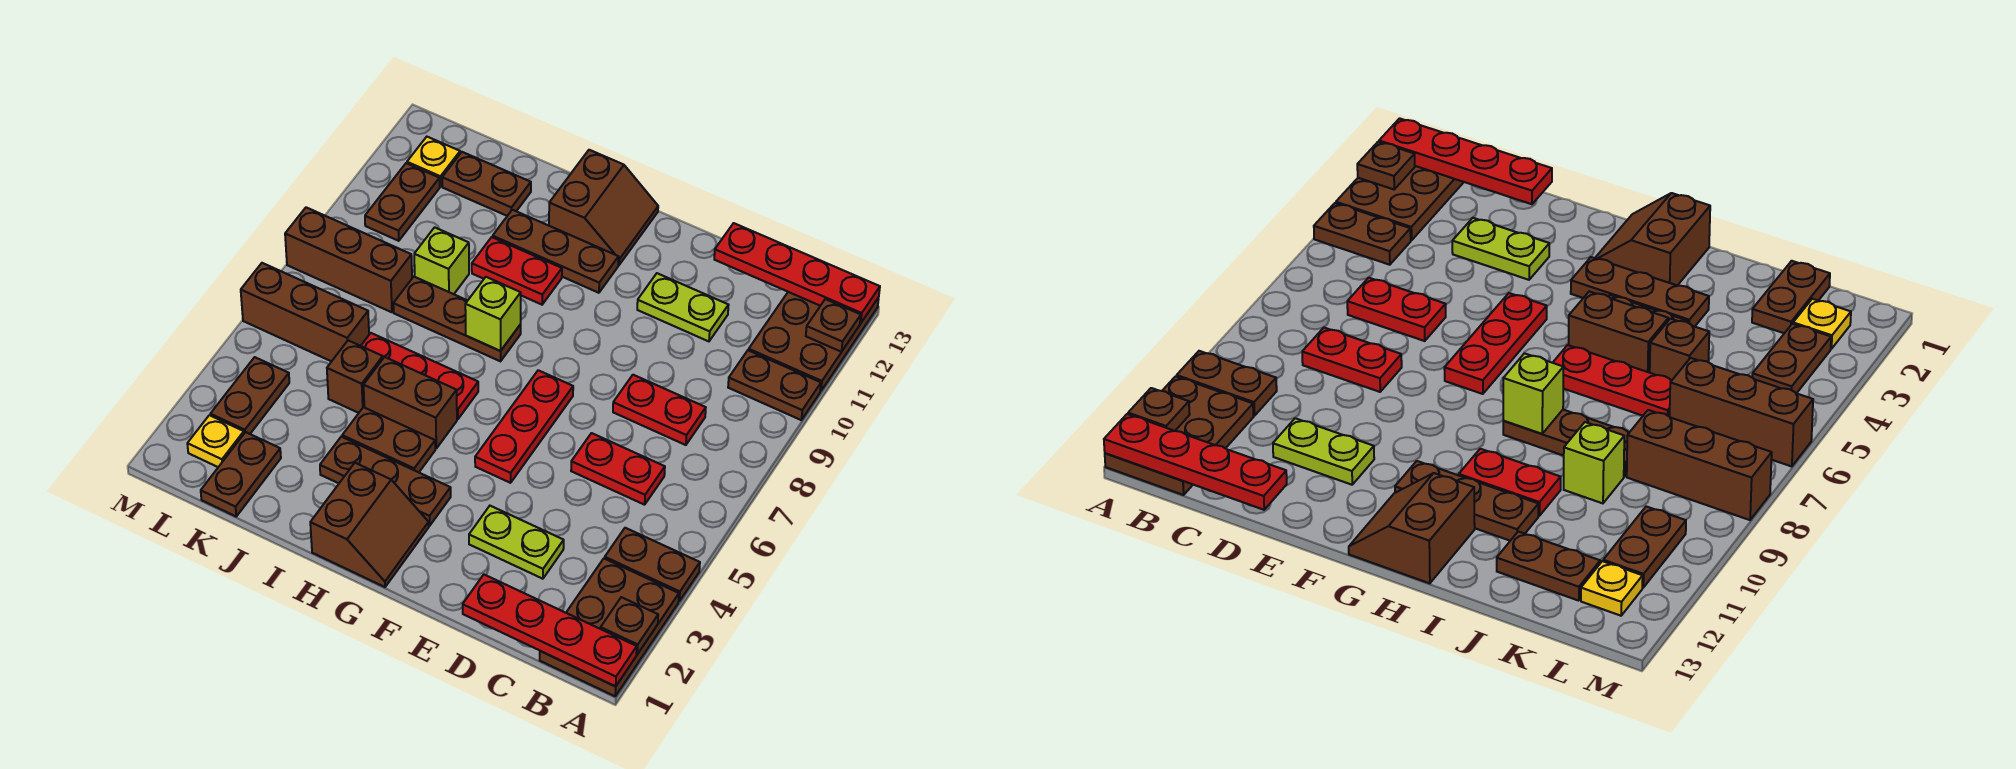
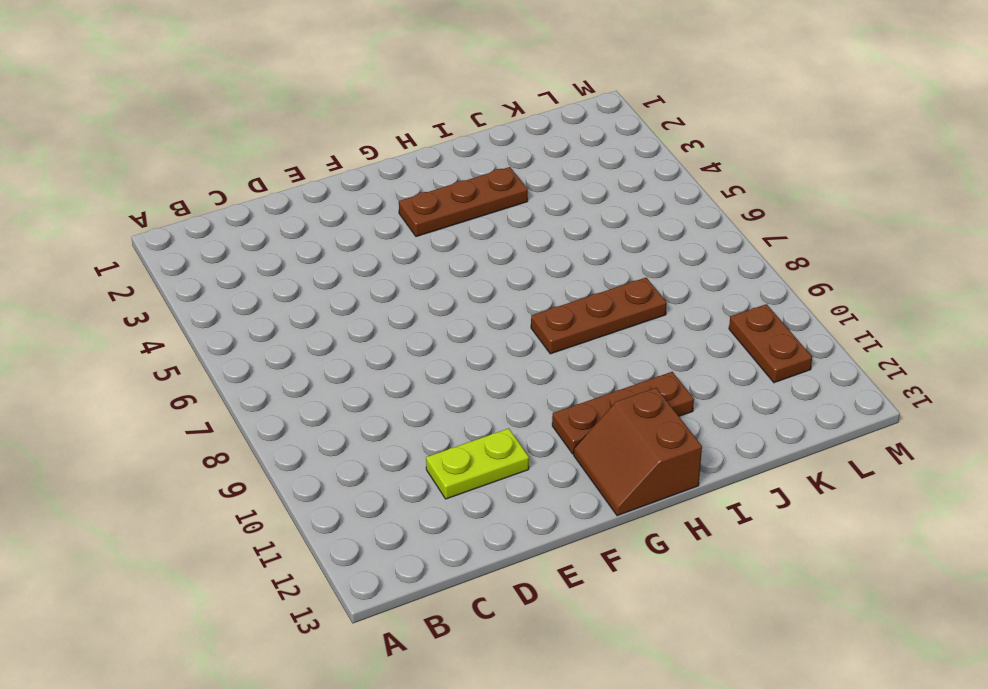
none -> brown 2x3 plate [540,558,679,696]
none -> brown 1x2 plate [605,528,700,601]
none -> brown 1x2 plate [728,350,821,420]
none -> brown 2x3 plate [749,292,879,391]

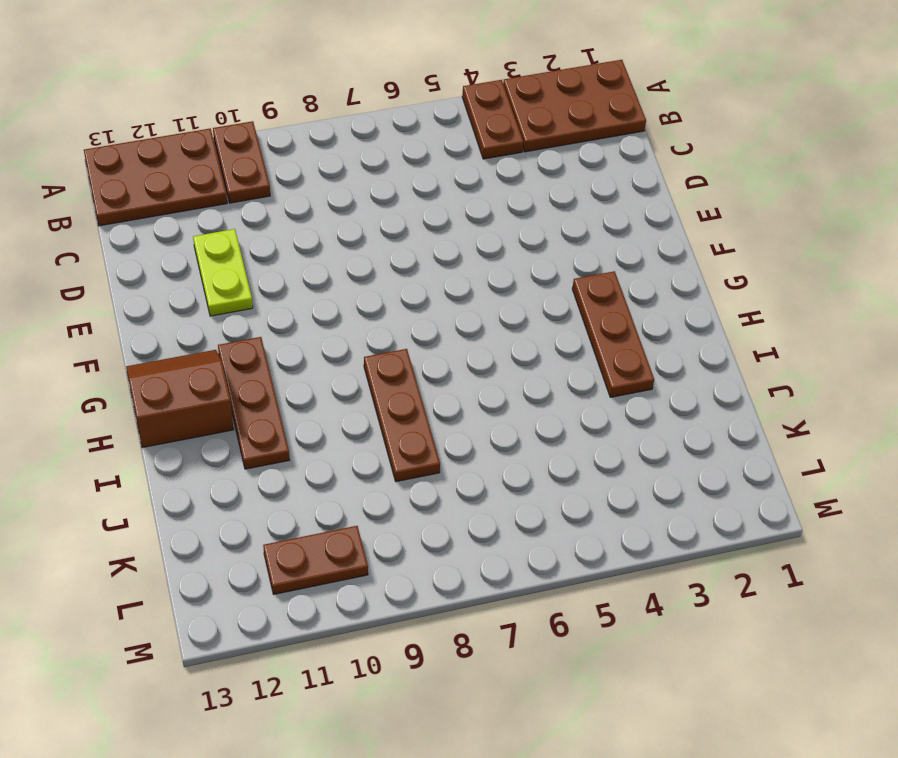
none -> red 1x2 plate [571,433,665,505]
none -> red 1x2 plate [613,375,706,445]
none -> lime 1x2 plate [469,506,564,579]
none -> red 1x3 plate [475,370,573,483]

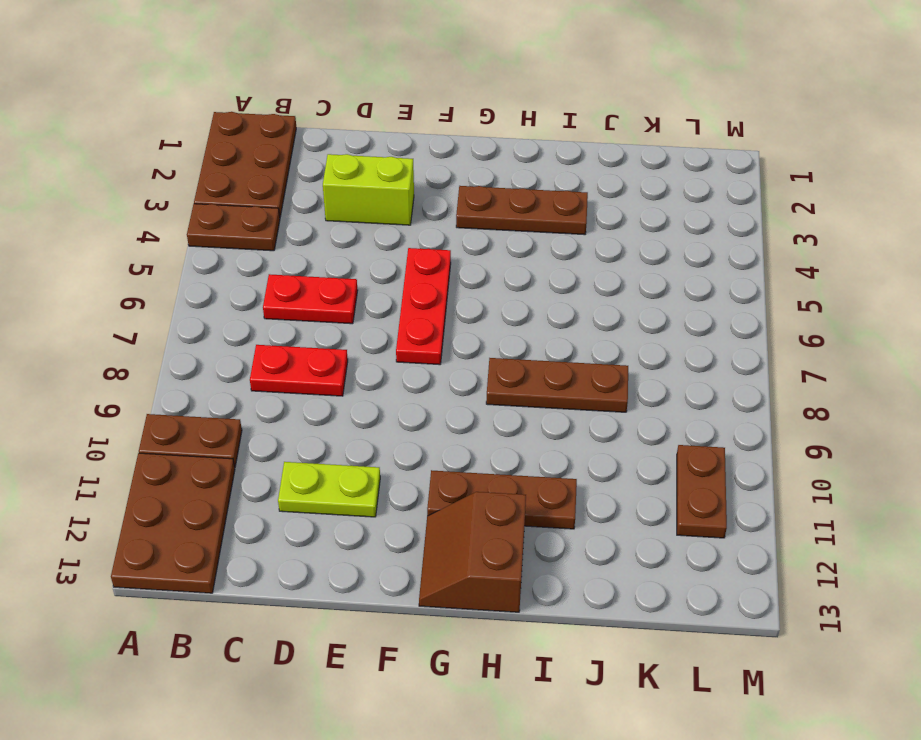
lime 1x2 brick [323,154,414,225] -> lime 1x2 plate [469,506,564,579]
none -> brown 2x2 slope [310,463,429,587]
none -> brown 1x2 plate [342,407,435,472]
none -> brown 1x2 brick [364,357,457,448]
none -> red 1x3 plate [361,333,478,419]

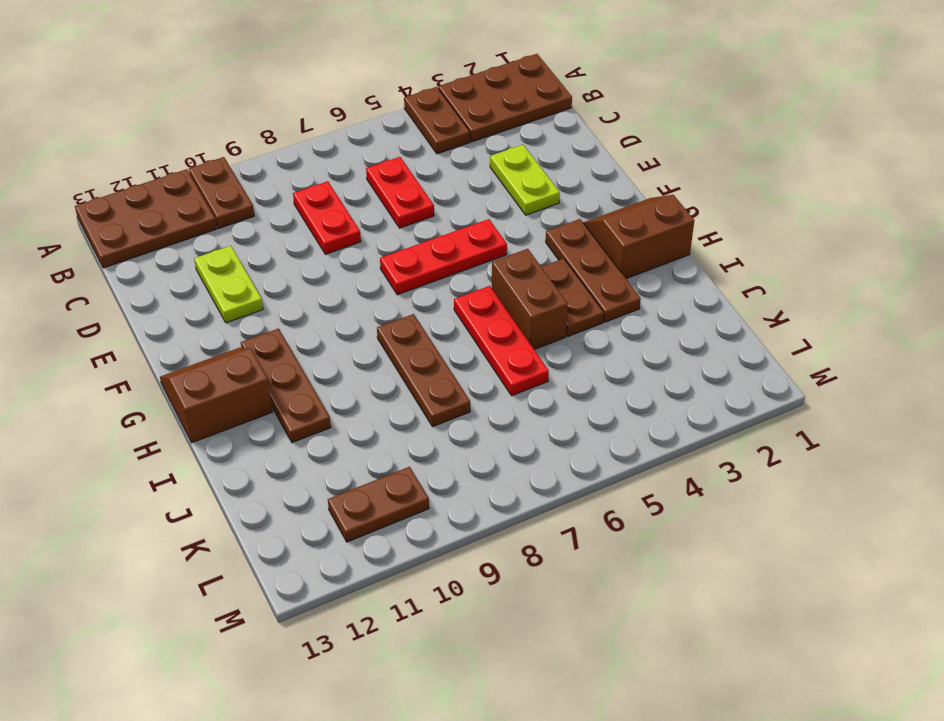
none -> red 1x2 plate [472,237,562,305]
none -> brown 1x1 brick [327,340,383,413]
none -> lime 1x1 brick [414,227,469,294]
none -> brown 1x2 plate [442,152,531,216]

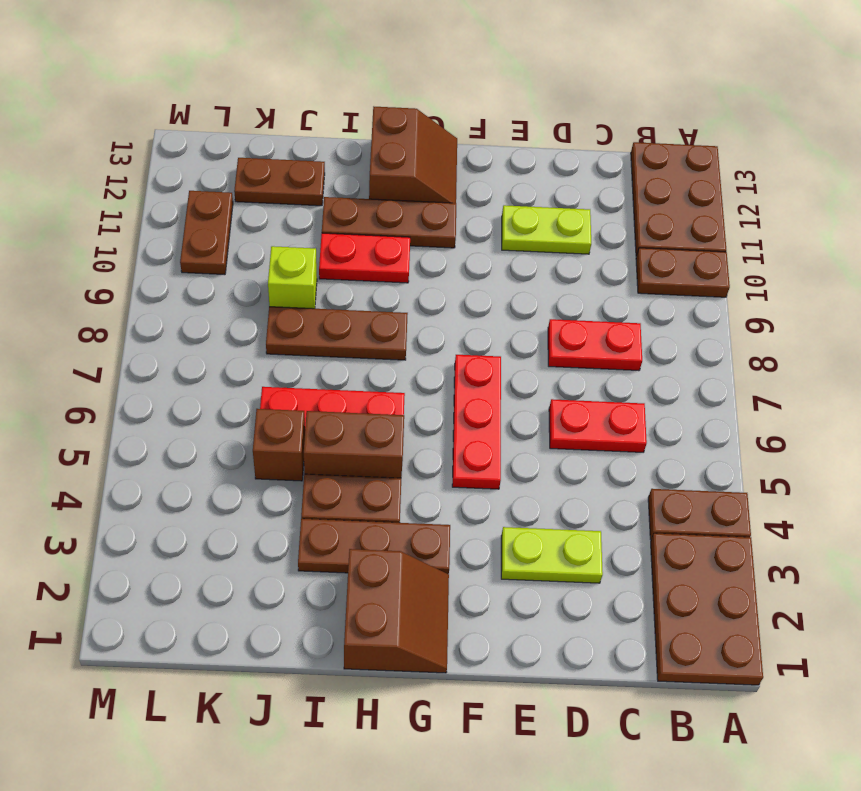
none -> brown 1x2 plate [201,432,281,516]
none -> brown 1x3 brick [241,263,369,362]
none -> brown 1x3 brick [285,207,412,312]
none -> yellow 1x1 plate [187,415,244,467]

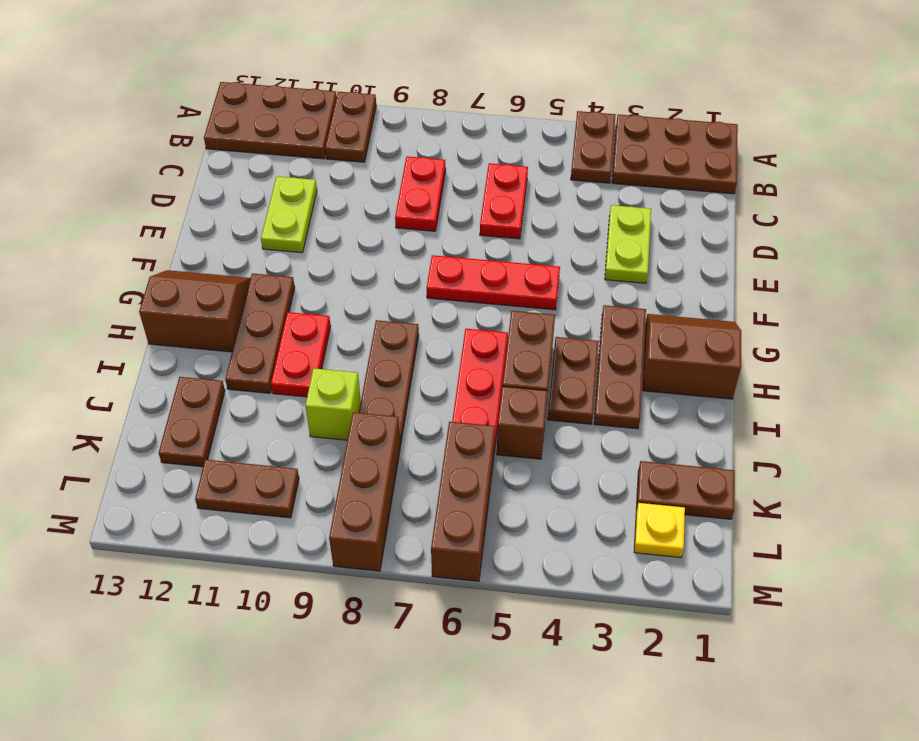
none -> brown 1x2 plate [210,357,289,434]
none -> yellow 1x1 plate [407,137,460,187]
none -> red 1x4 plate [463,575,637,686]
none -> brown 1x1 plate [601,597,658,654]

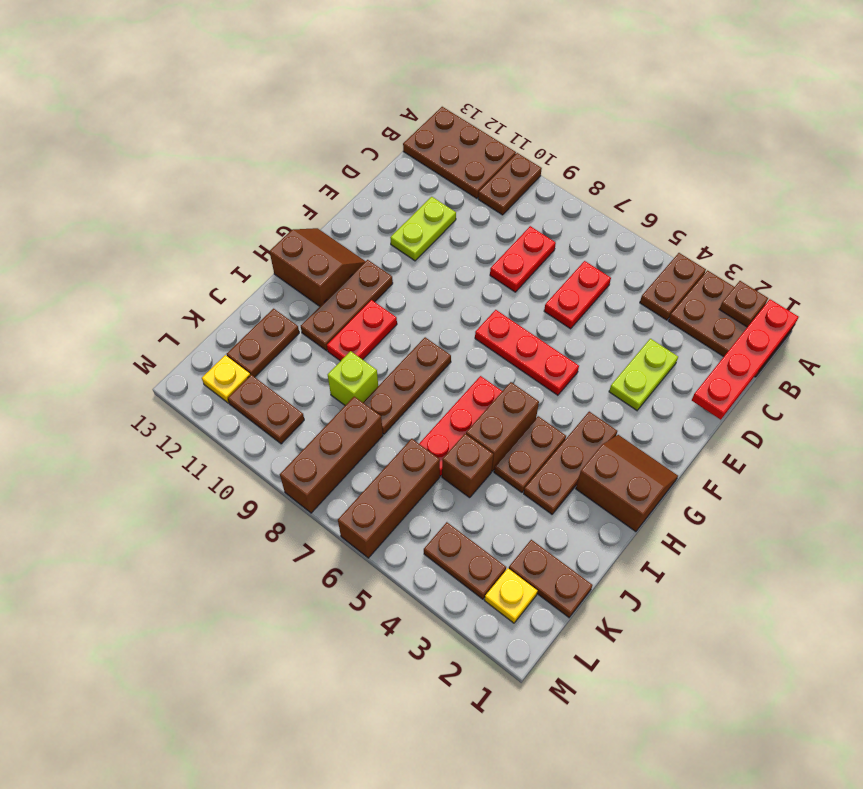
none -> brown 1x1 plate [806,299,861,352]
none -> red 1x4 plate [714,223,880,323]
none -> lime 1x1 brick [465,277,521,351]

